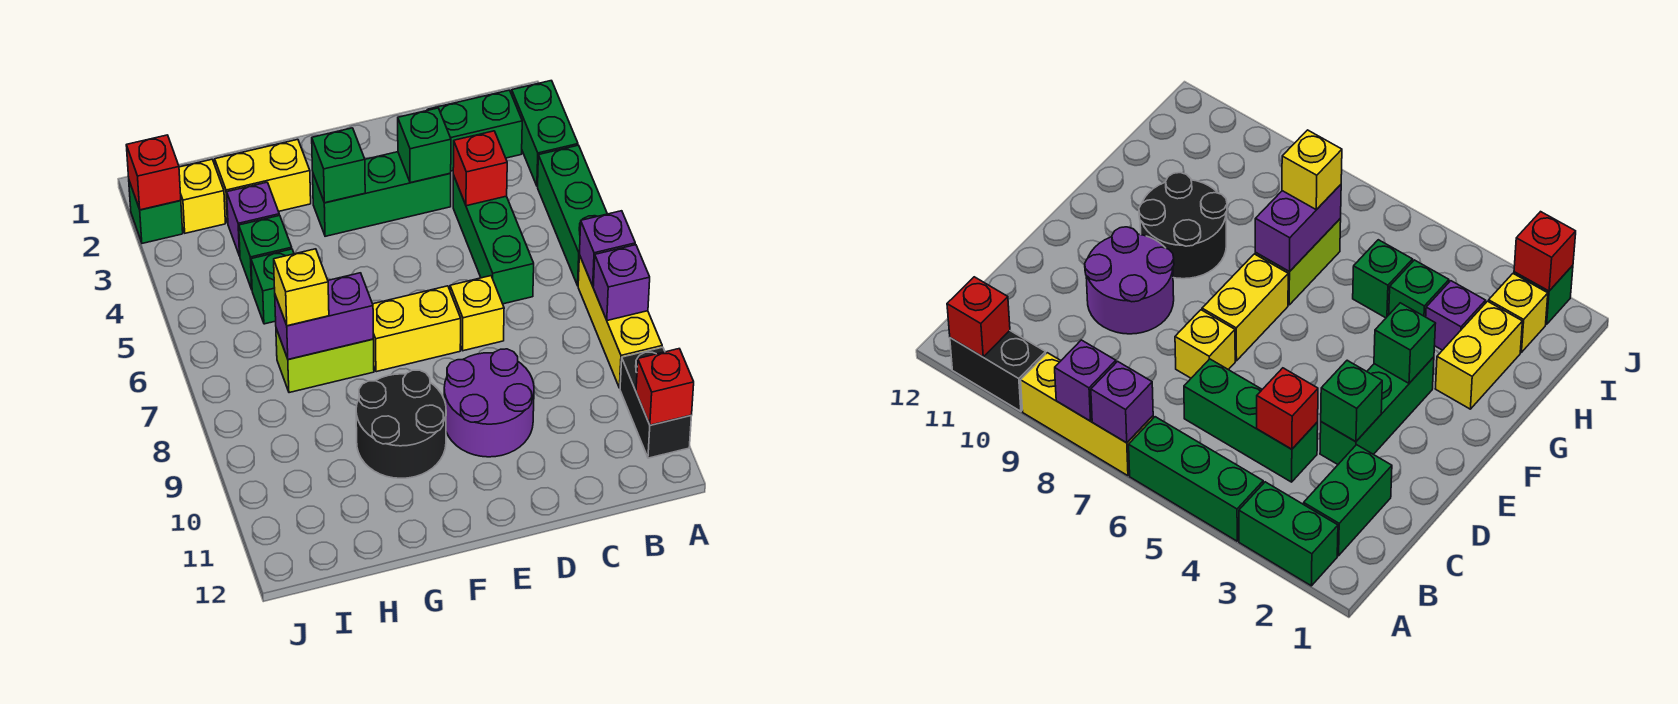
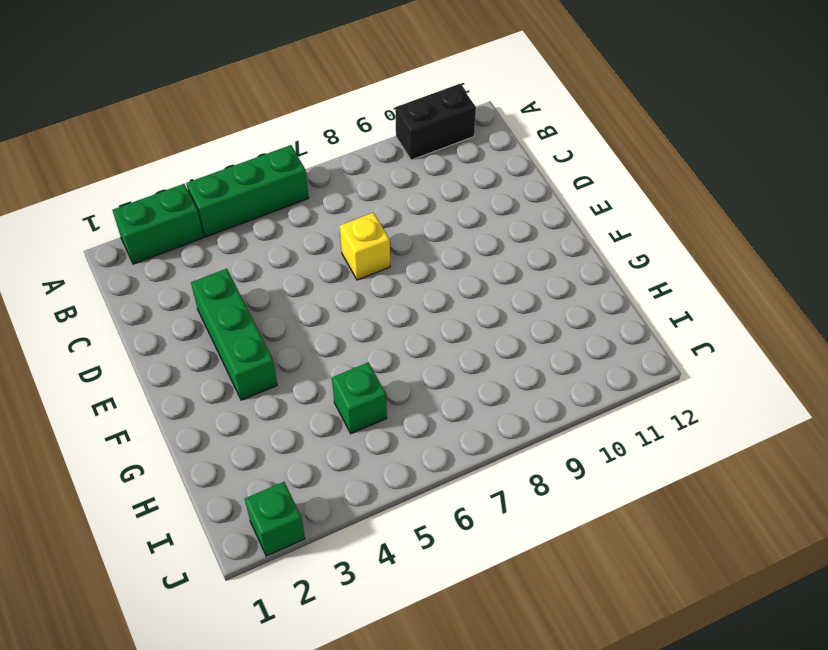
none -> yellow 1x3 brick [578,255,662,388]
none -> green 1x2 brick [428,90,522,171]
none -> green 1x3 brick [453,175,534,304]

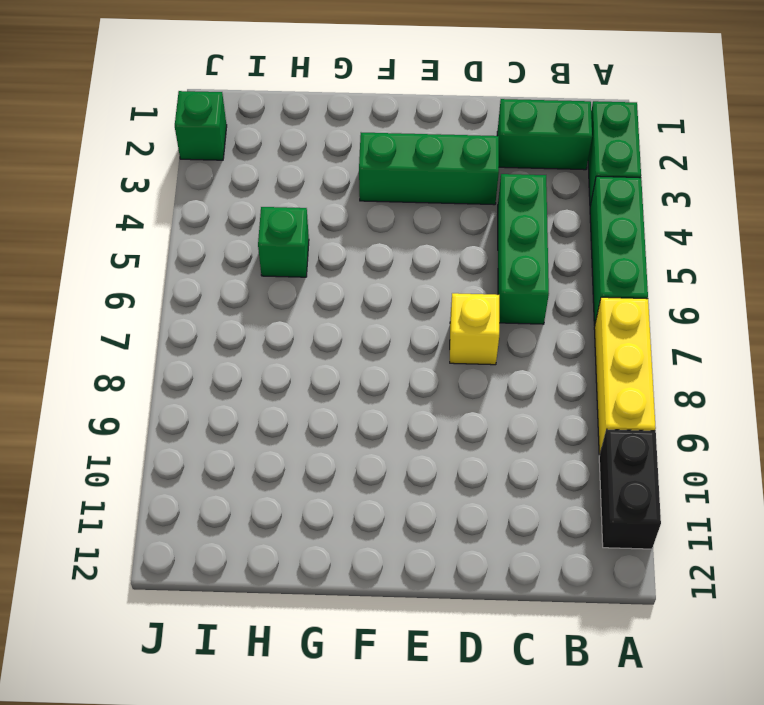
none -> purple 2x2 round brick [444,349,534,457]
none -> yellow 1x2 brick [373,286,461,372]
none -> black 2x2 round brick [356,370,446,478]

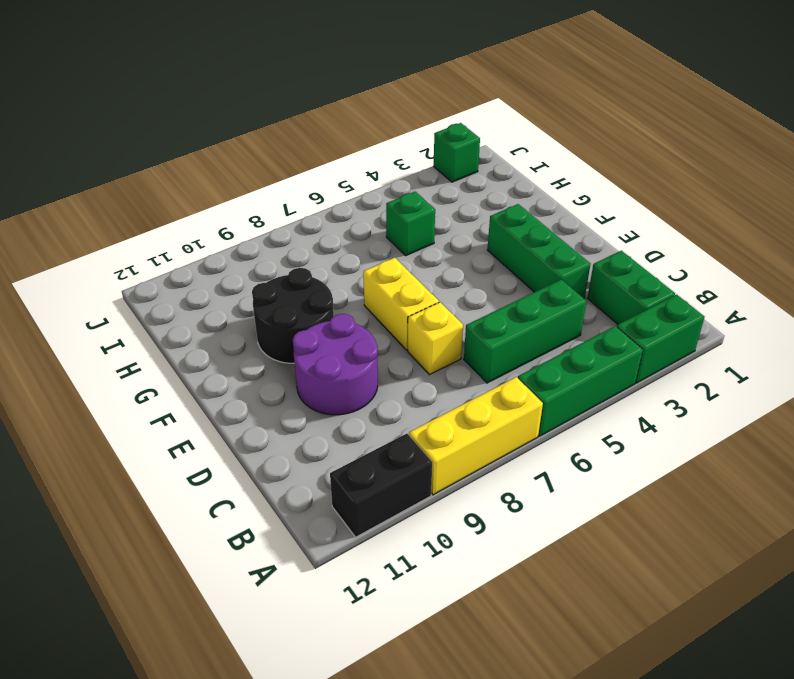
none -> yellow 1x2 brick [215,139,311,223]
none -> lime 1x2 brick [276,329,374,393]
none -> purple 1x1 brick [227,182,279,256]

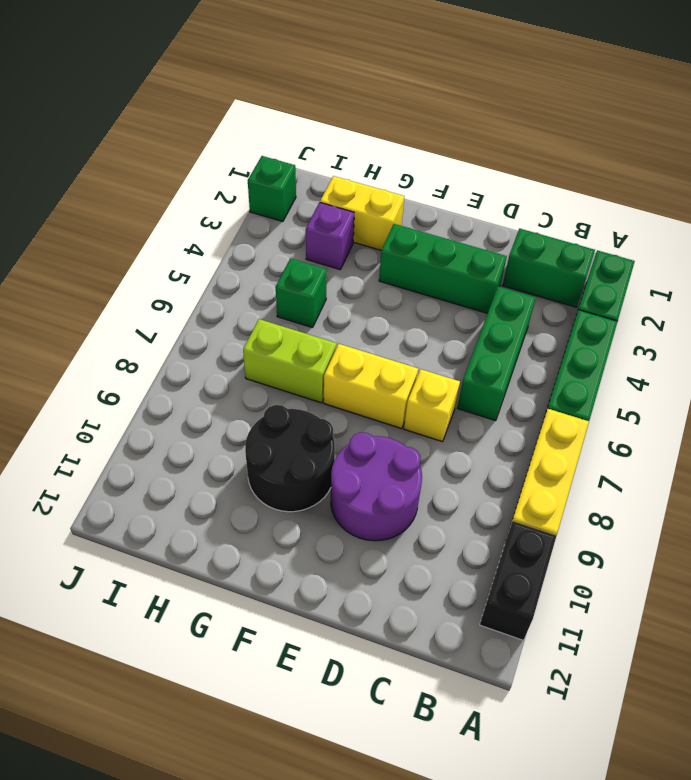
none -> green 1x1 brick [239,215,292,289]
none -> yellow 1x1 brick [179,159,225,233]
none -> purple 1x1 brick [579,211,635,286]

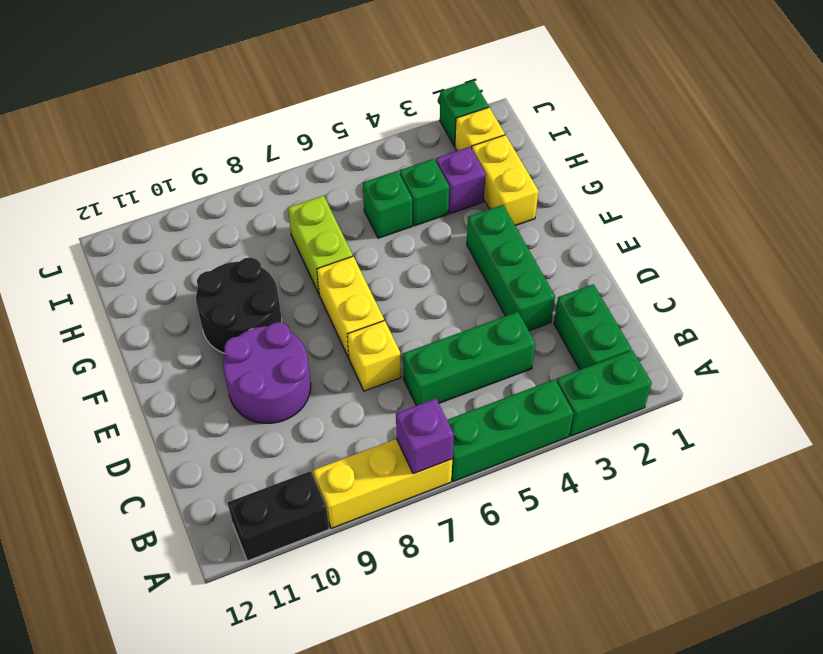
none -> purple 1x1 brick [593,245,650,320]
none -> red 1x1 brick [636,349,694,425]
none -> red 1x1 brick [453,131,507,206]

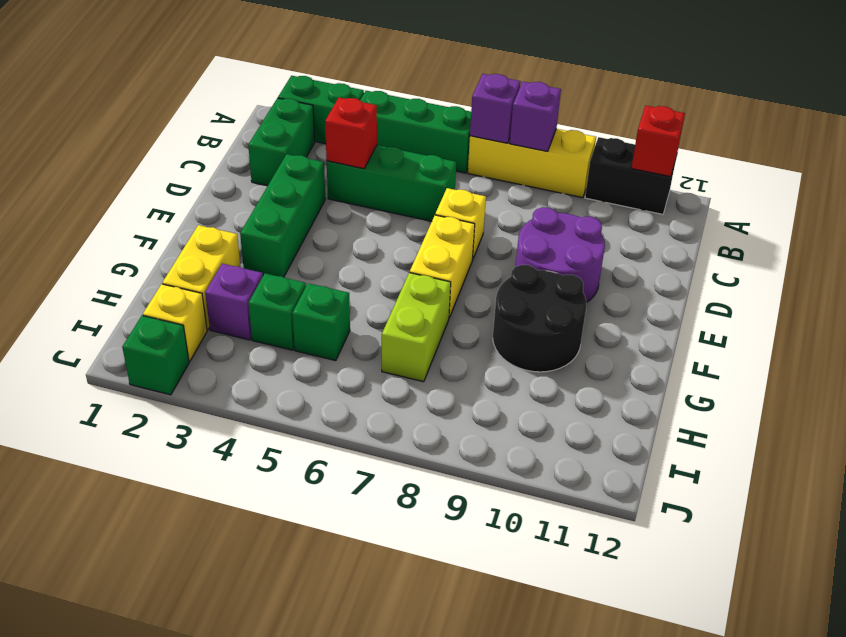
none -> green 1x1 brick [398,108,451,183]
none -> green 1x1 brick [312,128,365,203]
none -> purple 1x2 brick [275,273,373,359]

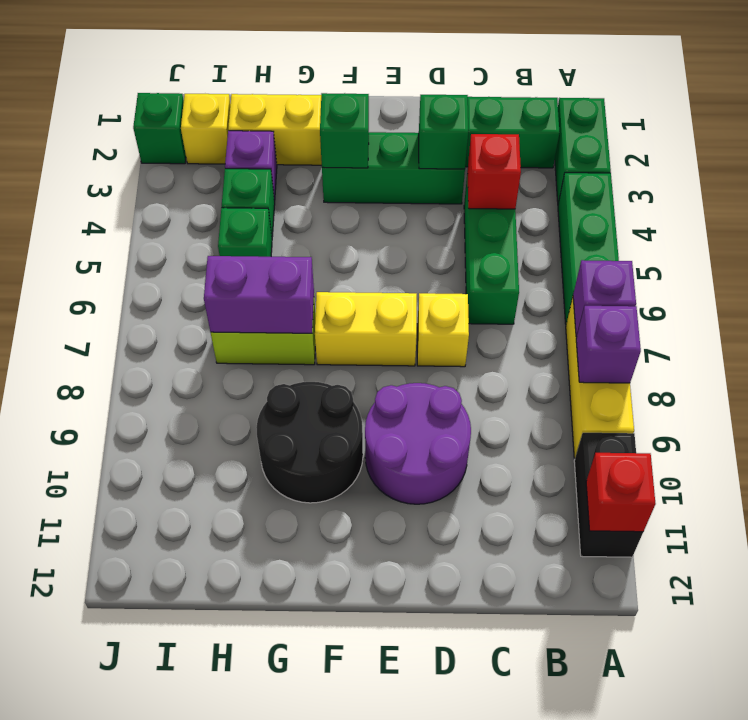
none -> red 1x1 brick [126,135,181,210]
none -> yellow 1x1 brick [274,249,329,326]

